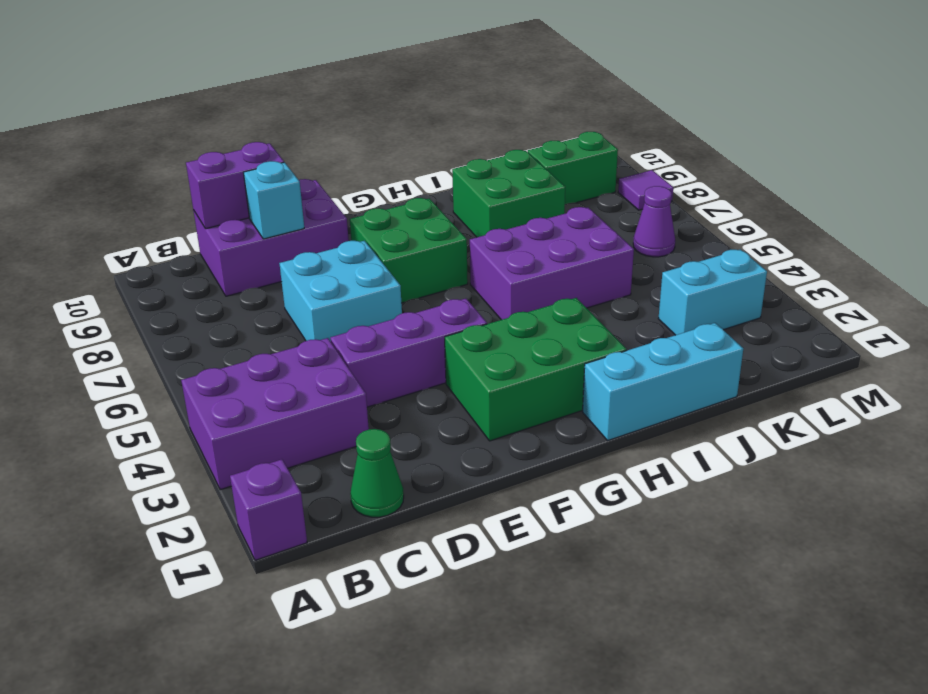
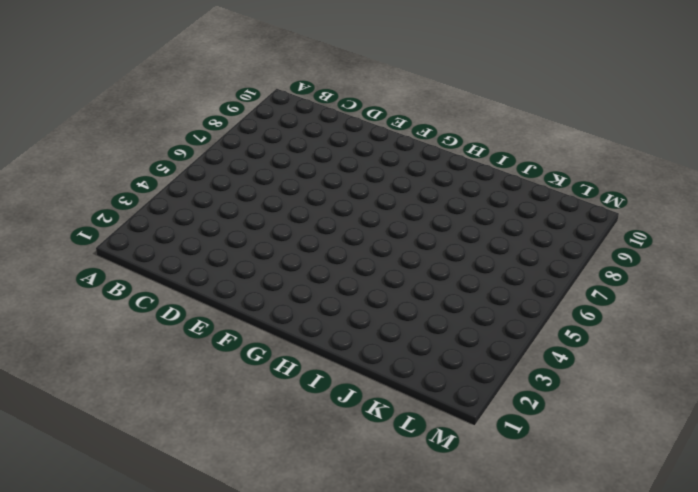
none -> purple 1x1 brick [230,459,307,560]
none -> purple 2x3 brick [181,338,369,490]
none -> green 1x1 cone [350,429,404,517]

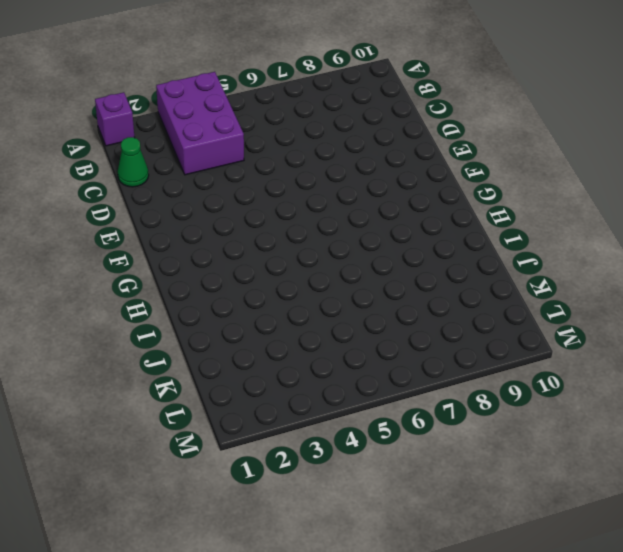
none -> purple 2x3 brick [193,179,349,296]
none -> purple 1x3 brick [330,299,487,407]
none -> cyan 2x2 brick [279,241,402,341]

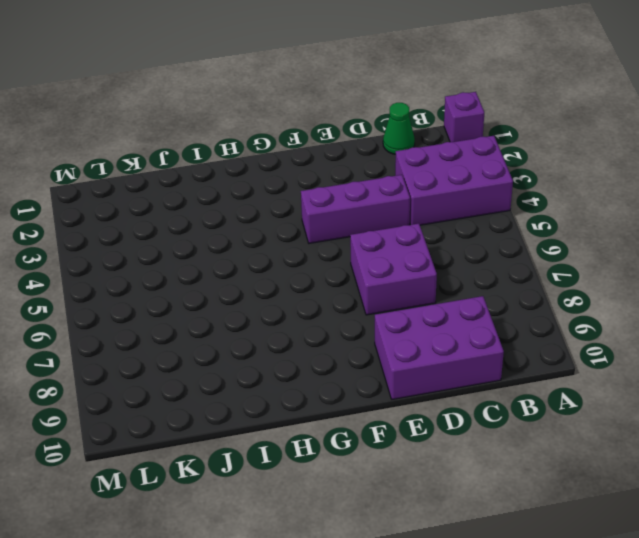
purple 2x2 brick [350,224,437,315] -> cyan 2x2 brick [279,241,402,341]
none -> green 2x3 brick [445,298,627,441]
none -> green 2x2 brick [350,198,468,303]
none -> cyan 1x3 brick [583,323,743,440]

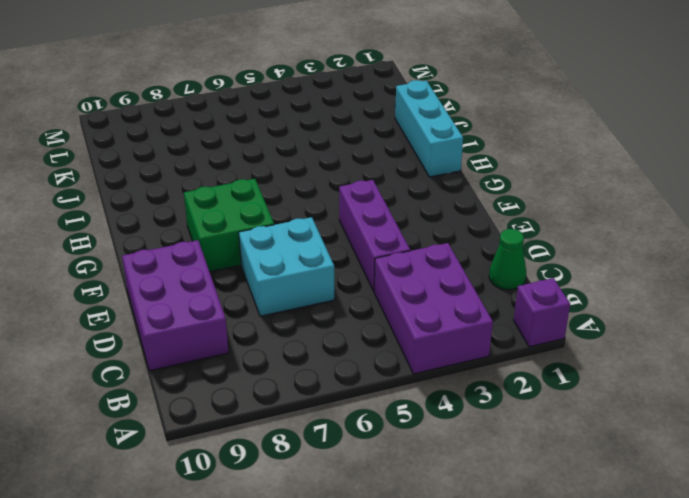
none -> green 2x3 brick [445,298,627,441]
none -> purple 2x3 brick [470,207,634,320]
none -> green 2x2 brick [452,150,565,237]

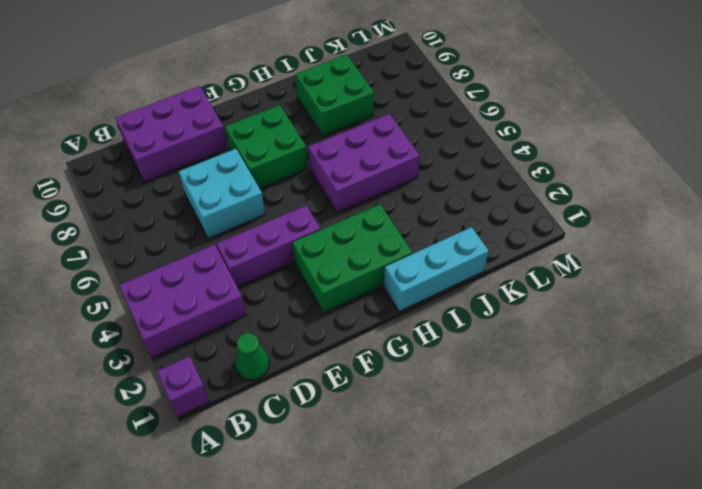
none -> cyan 1x2 brick [658,249,767,335]
none -> green 1x2 brick [528,132,618,204]
none -> purple 1x1 cone [633,186,675,257]

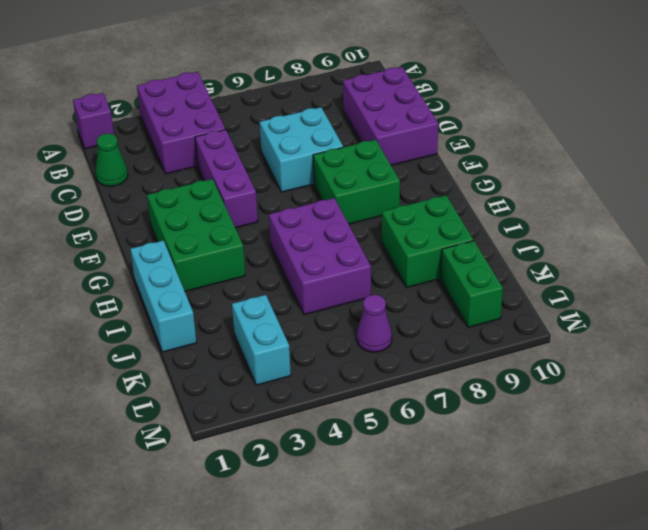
none -> purple 1x1 tile [618,170,673,210]
none -> purple 1x2 brick [186,142,284,229]
none -> cyan 1x1 brick [243,161,304,239]

